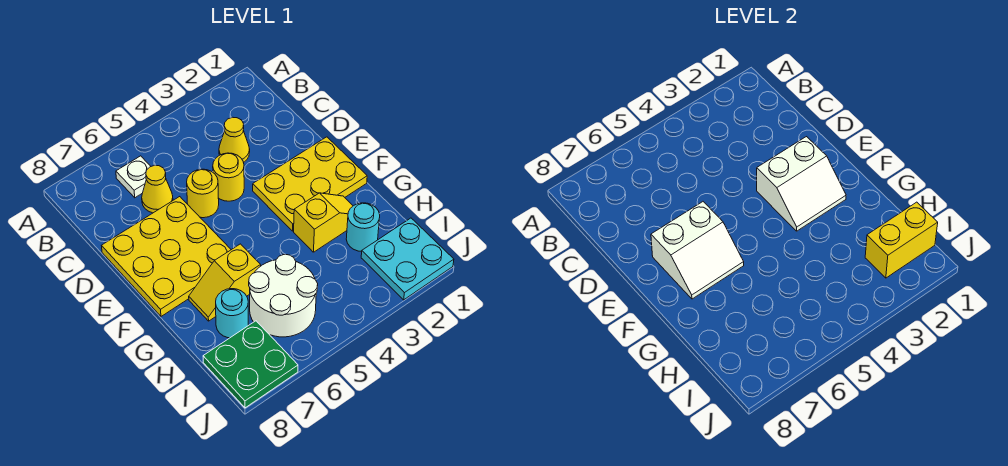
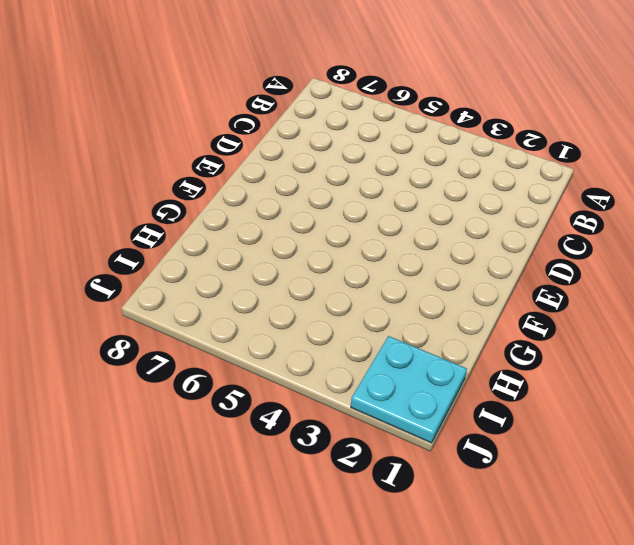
none -> white 1x1 plate [116,156,151,198]
none -> yellow 1x1 cone [219,117,250,162]
none -> yellow 1x1 cone [142,165,173,213]

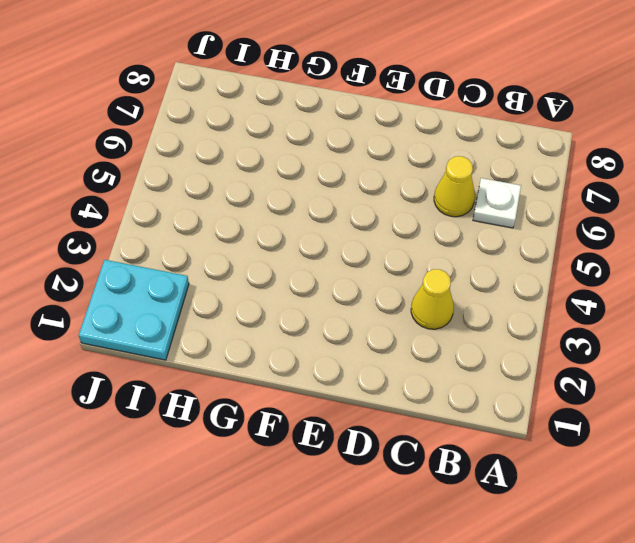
none -> yellow 1x1 round brick [213,153,244,201]
none -> yellow 1x1 round brick [187,169,219,218]
none -> yellow 3x3 plate [102,197,231,316]

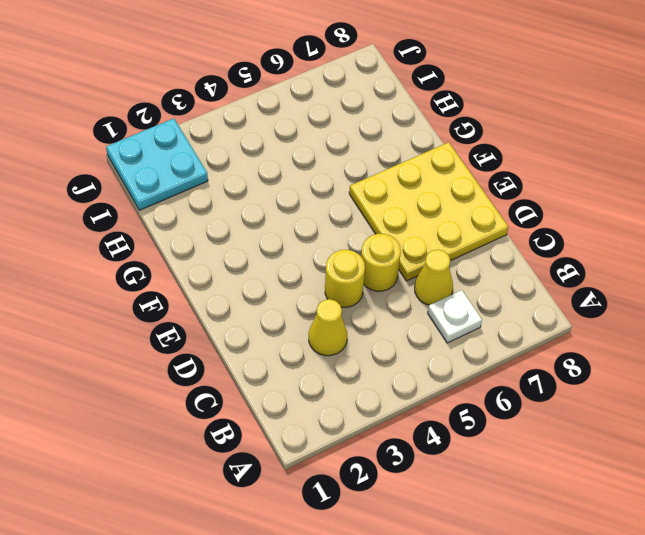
none -> yellow 2x3 plate [253,137,367,231]
none -> yellow 1x2 slope [294,193,353,252]
none -> yellow 1x2 slope [189,244,261,321]

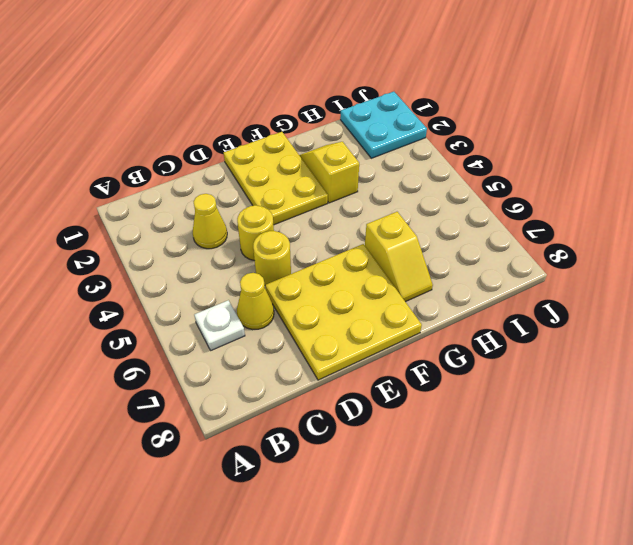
none -> cyan 1x1 round brick [346,203,380,252]
none -> white 2x2 round brick [249,254,318,337]
none -> cyan 1x1 round brick [216,289,248,338]

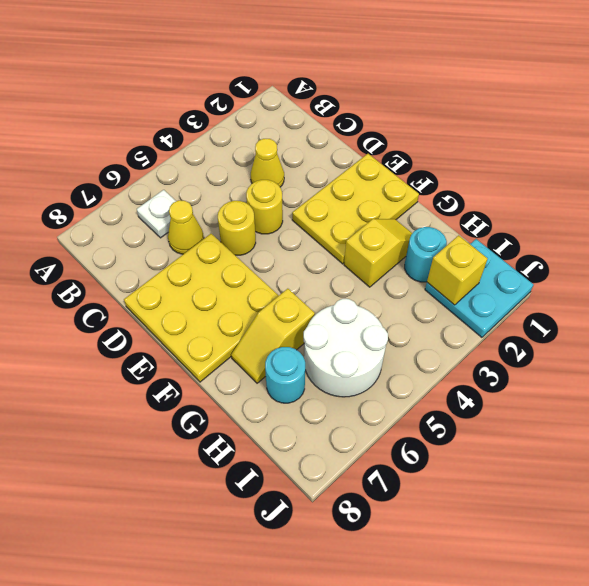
yellow 1x1 brick [427,235,488,305] -> yellow 1x2 brick [865,202,938,278]
none -> green 2x2 plate [203,321,298,408]
none -> white 2x2 slope [757,137,846,231]
none -> white 2x2 slope [651,202,744,299]

